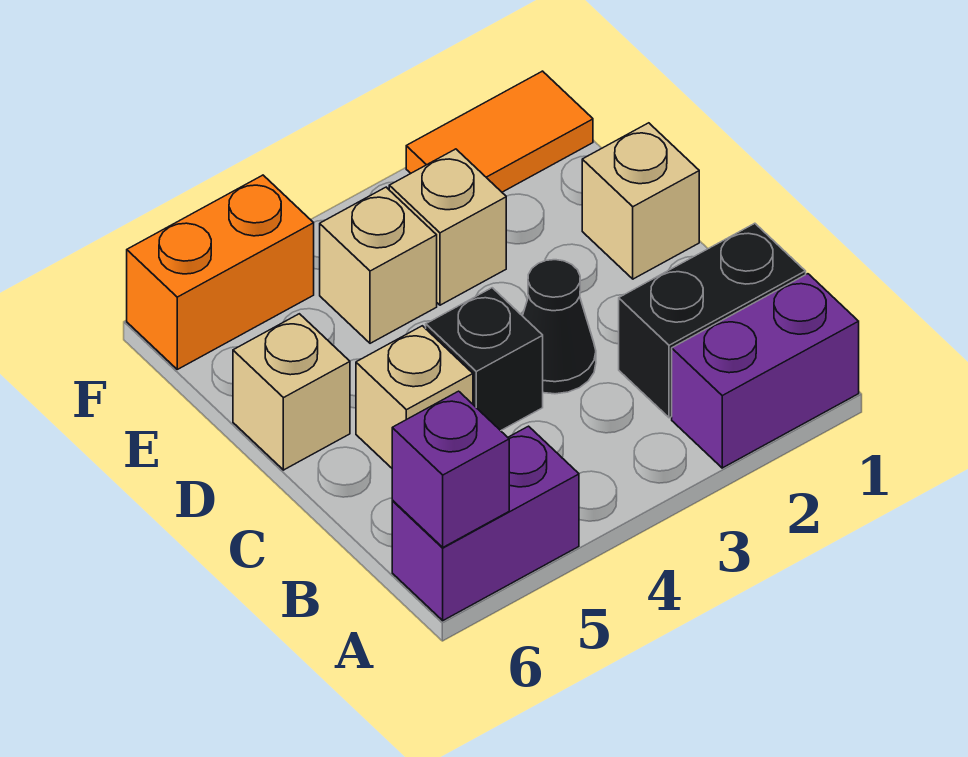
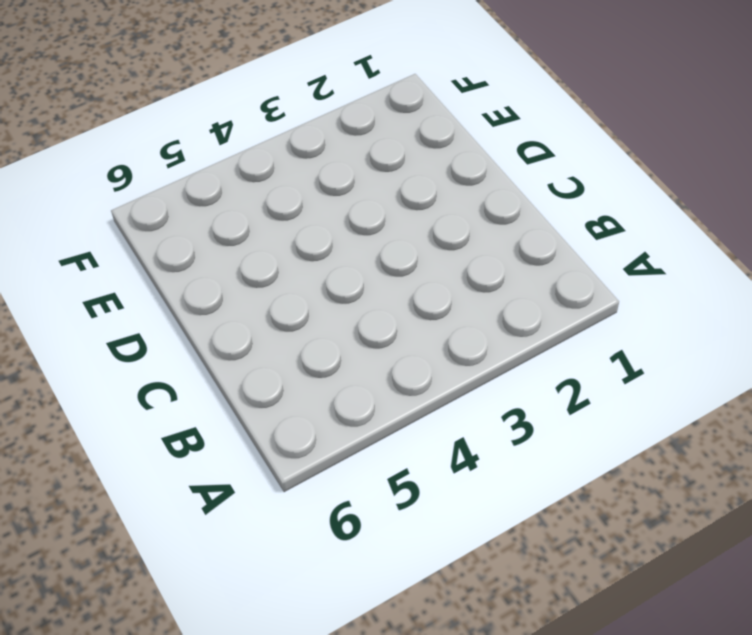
none -> purple 1x2 brick [672,274,859,468]
none -> purple 1x2 brick [392,426,579,621]
none -> black 1x2 brick [619,223,806,418]

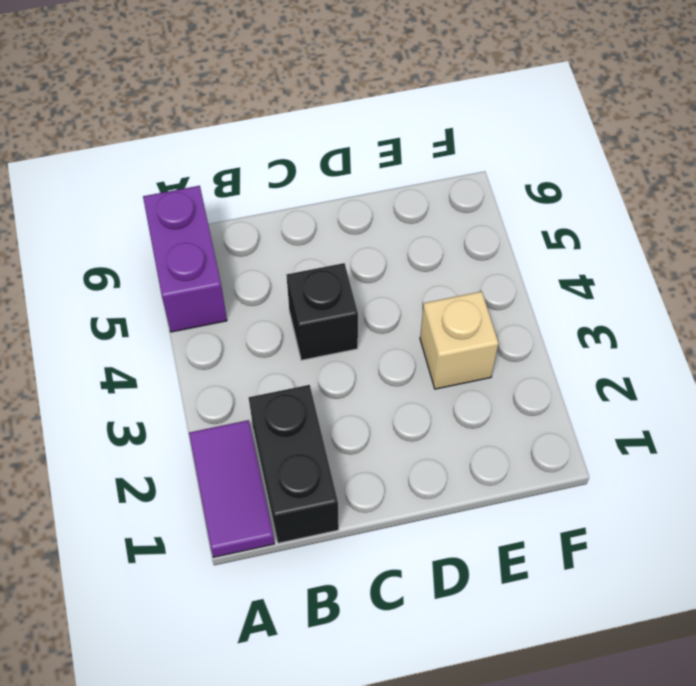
purple 1x2 tile [189,420,275,557] -> purple 1x2 brick [672,274,859,468]
none -> black 1x1 cone [523,260,596,394]
none -> tan 1x1 brick [356,326,473,468]
none -> tan 1x1 brick [582,123,699,279]

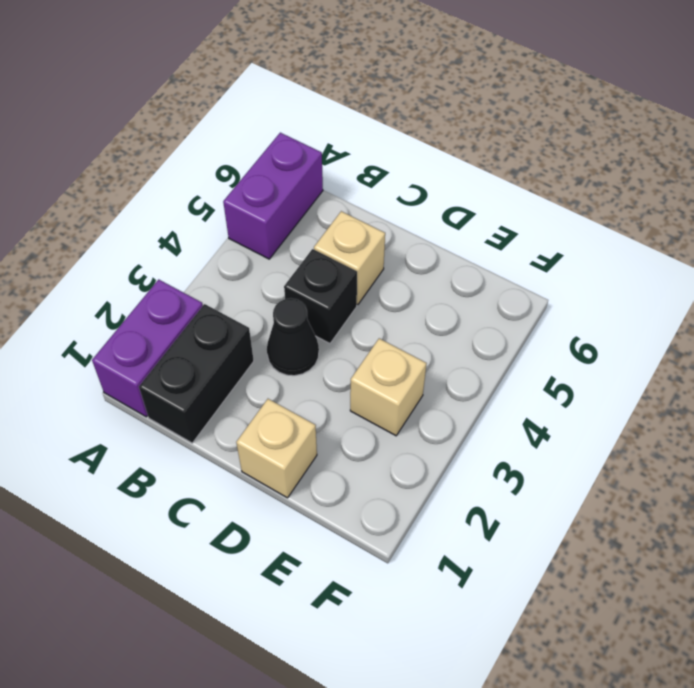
none -> tan 1x1 brick [233,314,350,470]
none -> tan 1x1 brick [320,187,437,343]
none -> orange 1x2 tile [406,71,593,192]

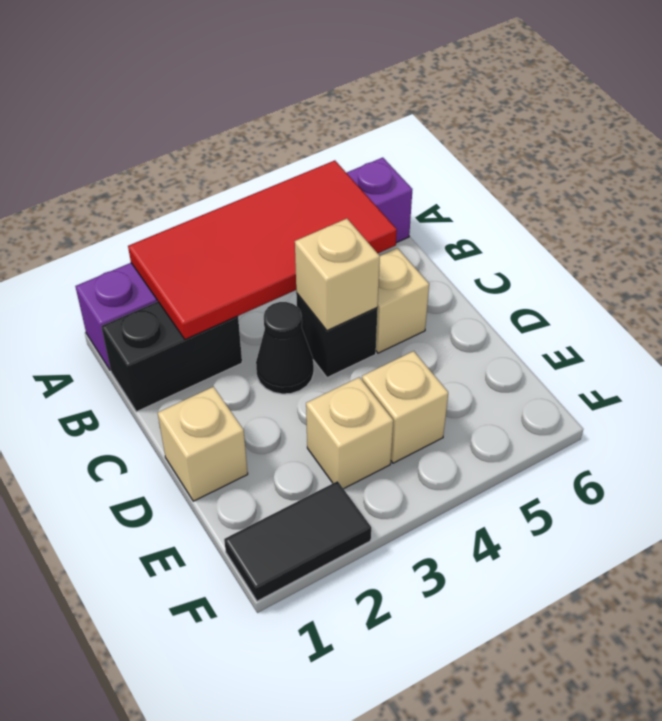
red 2x4 tile [128,160,397,339] -> none
tan 1x1 brick [295,219,380,330] -> tan 1x1 brick moved to [233,314,350,470]
black 1x2 tile [224,481,371,601] -> orange 1x2 tile [406,71,593,192]
none -> orange 1x2 brick [127,175,314,369]
none -> purple 1x1 brick [392,391,509,547]

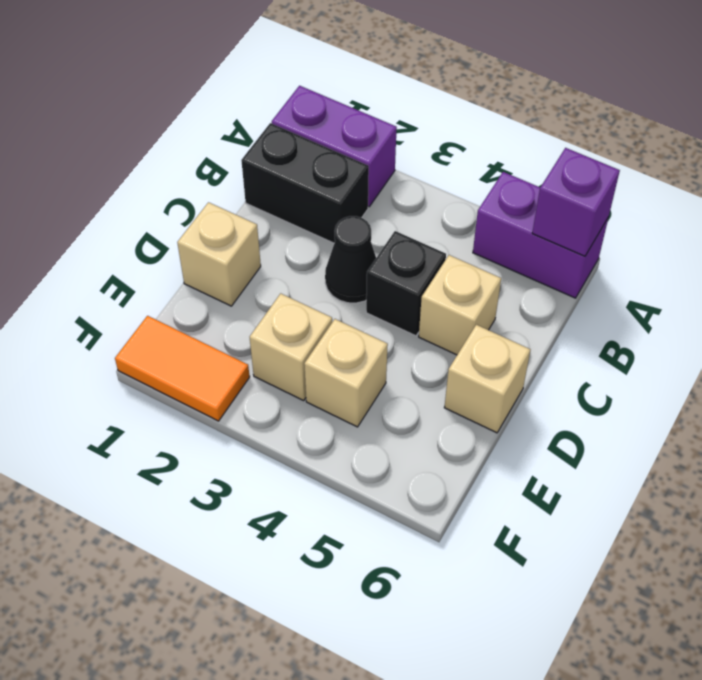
none -> orange 1x2 brick [127,175,314,369]

